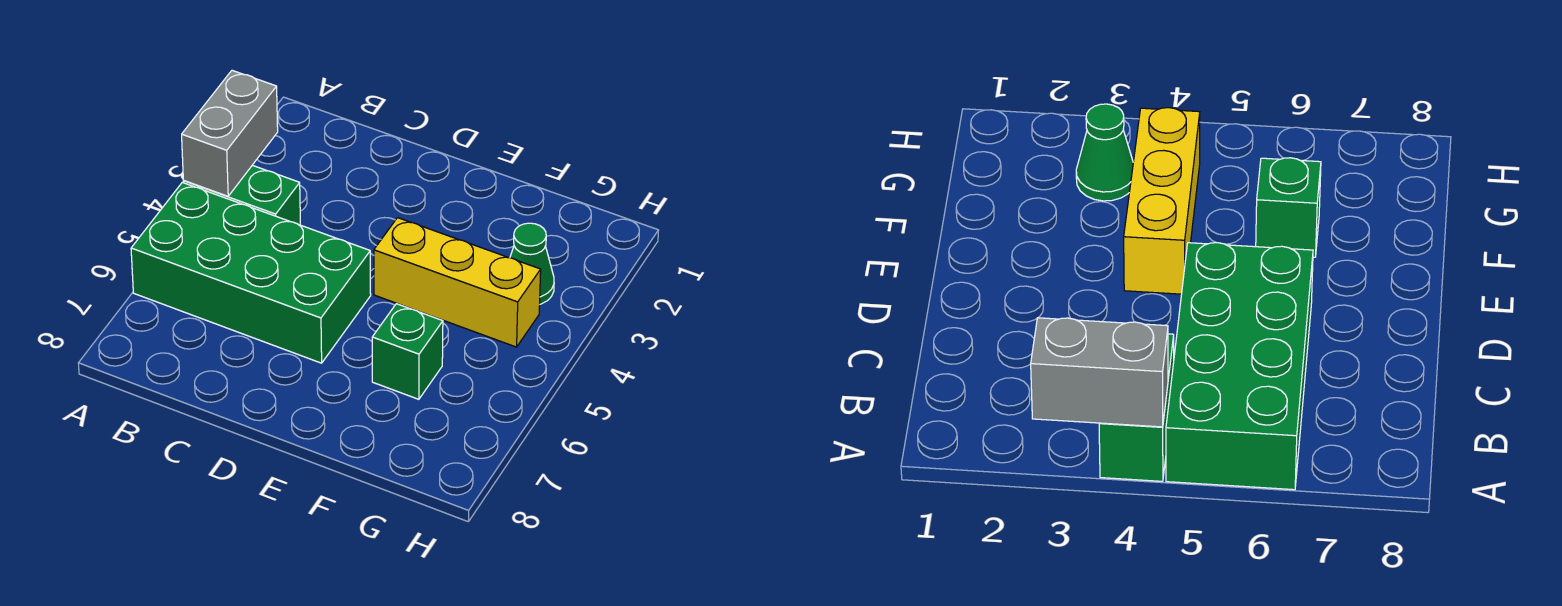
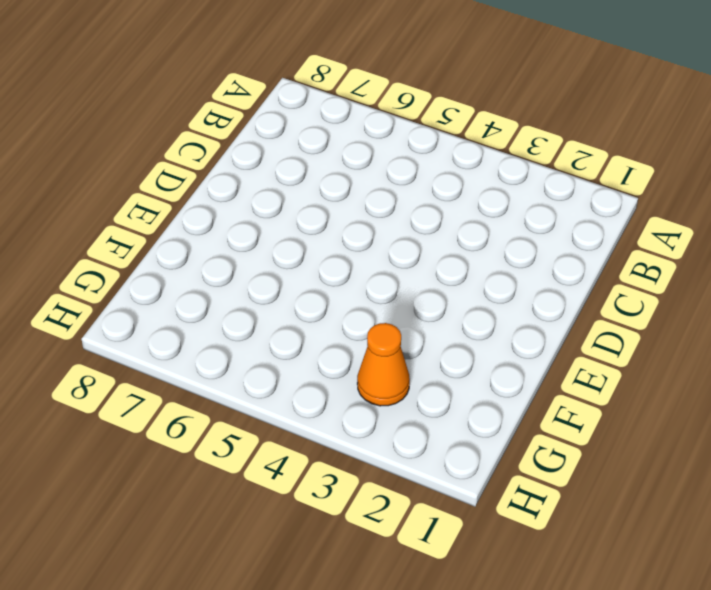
orange 1x1 cone [357,323,410,406] -> green 1x1 cone [510,223,554,304]
none -> green 1x2 brick [183,165,300,225]
none -> green 2x4 brick [131,182,371,363]

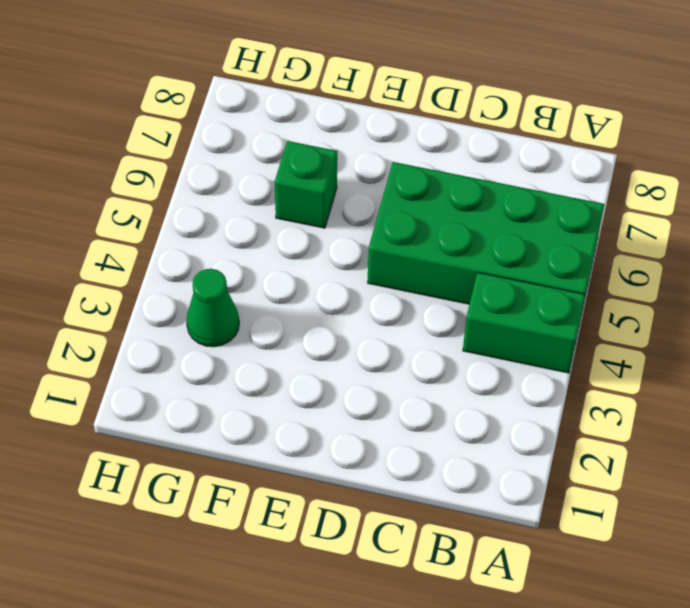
none -> yellow 1x3 brick [374,218,541,347]
none -> grey 1x2 brick [182,70,278,196]

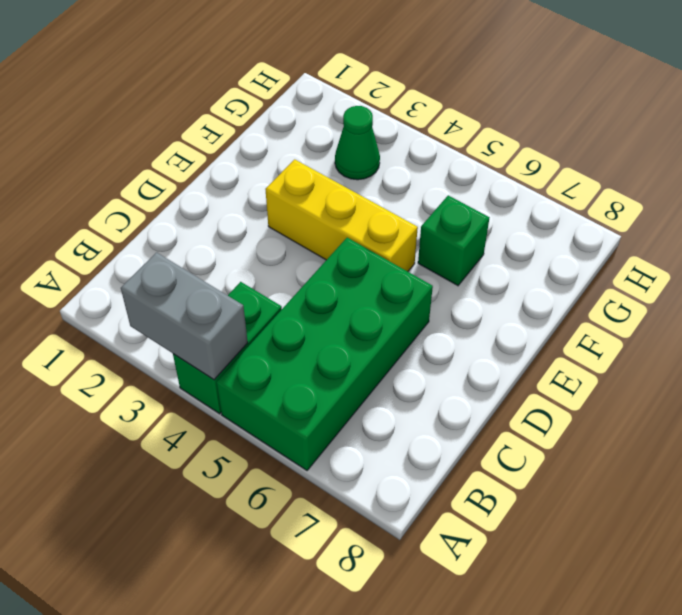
yellow 1x3 brick [265,159,418,271] -> yellow 1x3 brick turned to [374,218,541,347]

